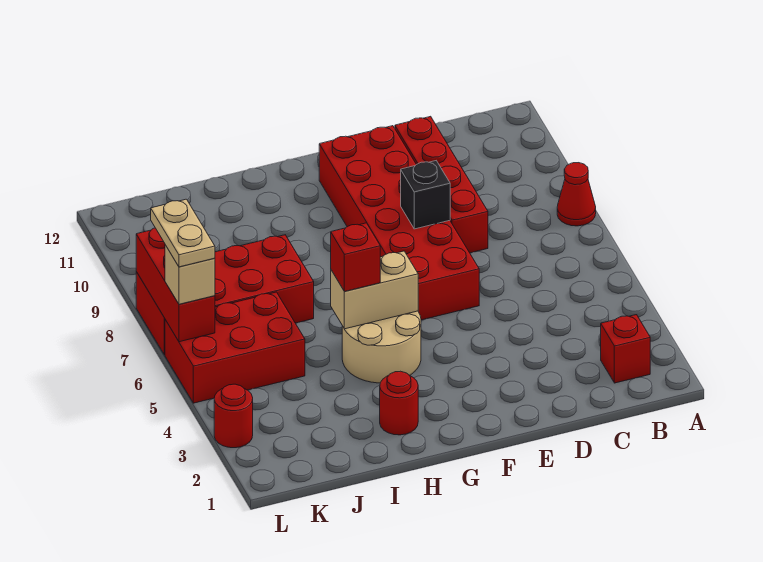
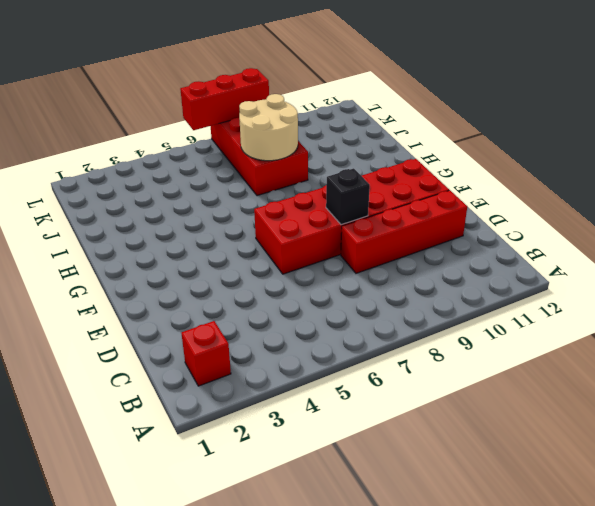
tan 2x2 round brick [239,94,298,161] -> tan 2x2 round brick moved to [342,311,421,383]
none -> red 1x1 cone [557,163,596,226]
none -> red 1x1 round brick [380,371,418,435]
none -> red 2x3 brick [165,292,305,403]

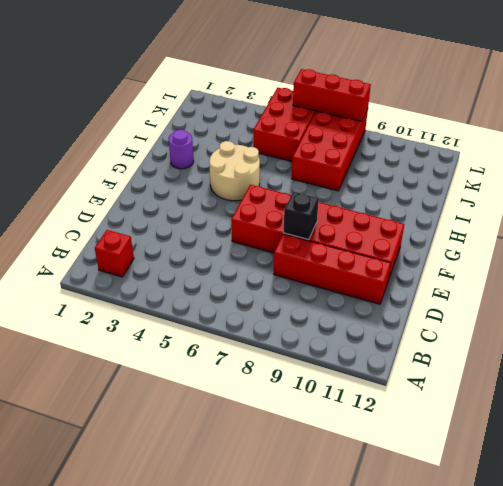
purple 1x1 round brick [169,130,194,169] -> red 1x1 round brick [380,371,418,435]
none -> red 1x1 cone [557,163,596,226]
none -> red 1x1 round brick [214,384,253,448]
none -> tan 1x2 brick [331,251,418,329]

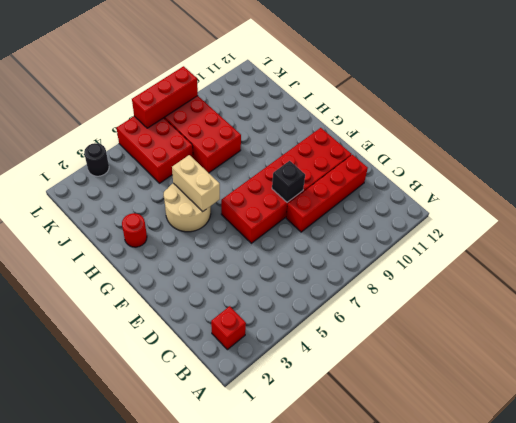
black 1x1 round brick [84,143,109,176] -> red 1x1 round brick [214,384,253,448]
none -> red 1x1 cone [557,163,596,226]
none -> red 1x1 brick [331,223,380,291]
none -> tan 1x1 brick [165,245,215,304]

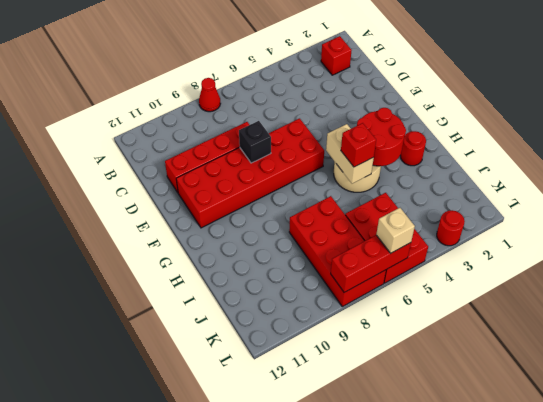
red 2x2 round brick [357,108,406,166] -> none
none -> tan 1x2 plate [151,199,215,267]

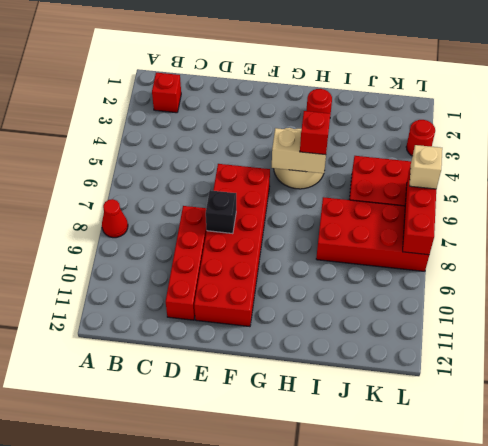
none -> tan 1x2 plate [151,199,215,267]

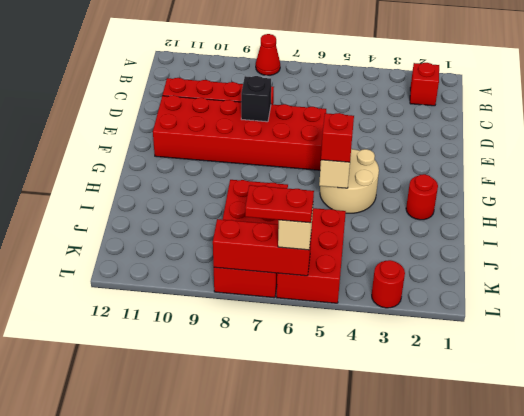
red 1x2 plate [245,185,314,223] -> tan 1x2 plate [151,199,215,267]

